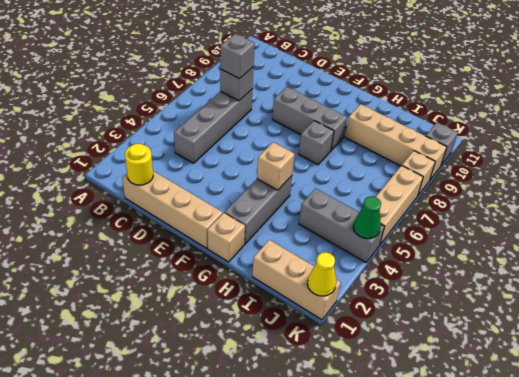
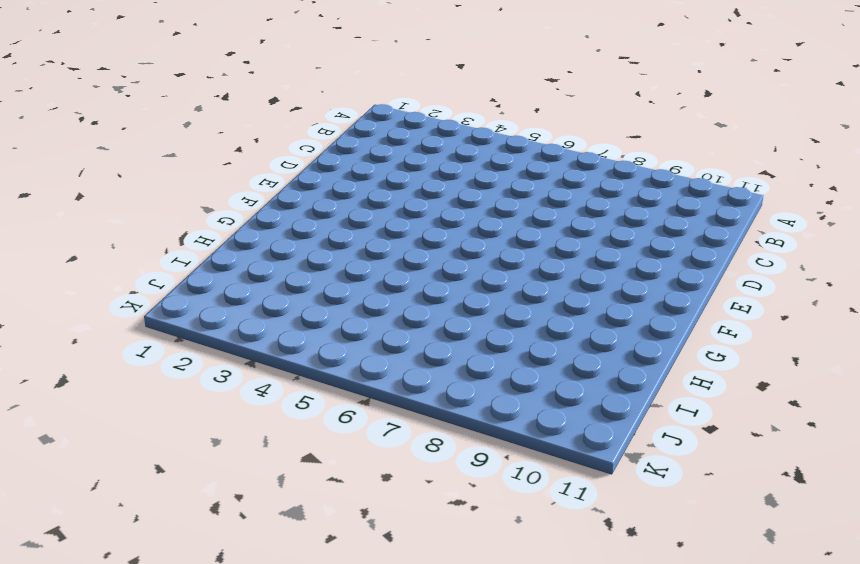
none -> tan 1x4 brick [122,171,223,248]
none -> grey 1x4 brick [174,90,252,163]
none -> grey 1x3 brick [272,87,347,150]

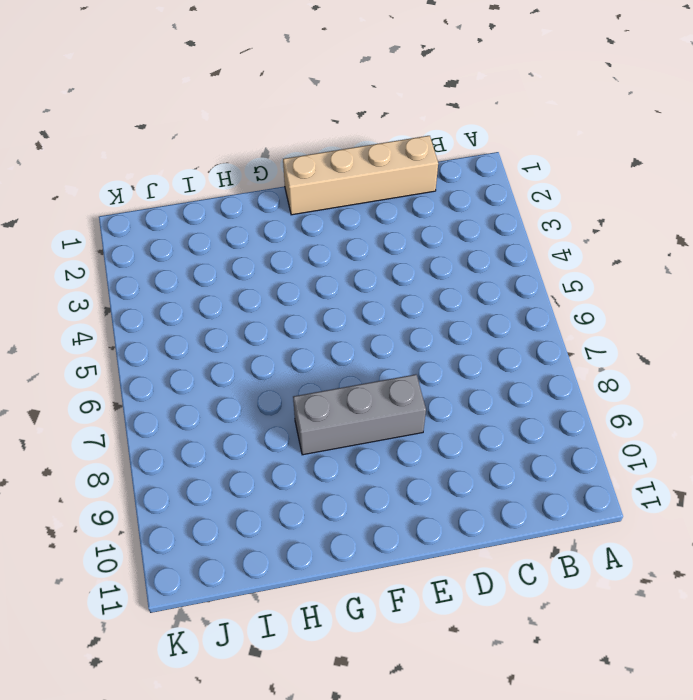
none -> grey 1x4 brick [174,90,252,163]
none -> tan 1x1 brick [207,213,245,262]
none -> grey 1x3 brick [225,176,292,244]

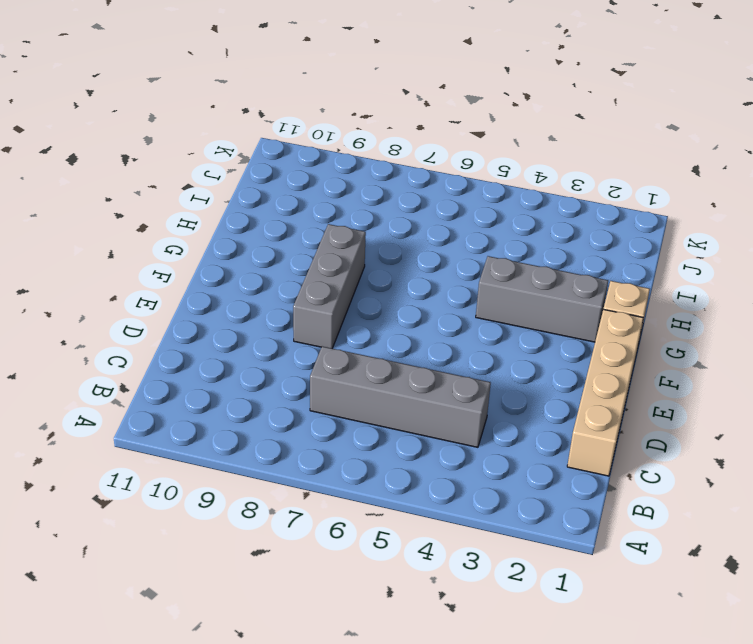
none -> grey 1x1 brick [299,121,334,165]
none -> tan 1x4 brick [345,104,447,180]
none -> tan 1x3 brick [252,240,341,320]

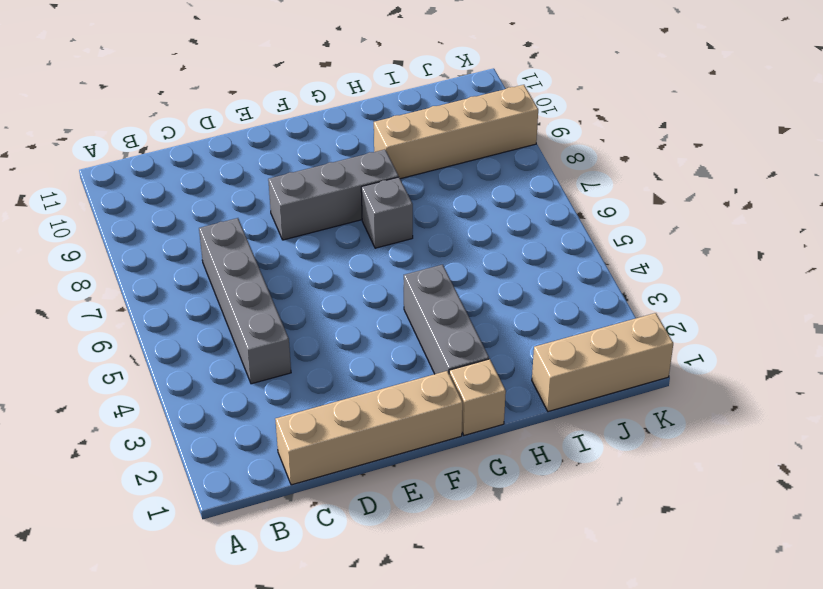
none -> grey 1x3 brick [299,188,384,262]
none -> tan 1x3 brick [376,165,423,244]
none -> tan 1x1 brick [402,151,435,195]

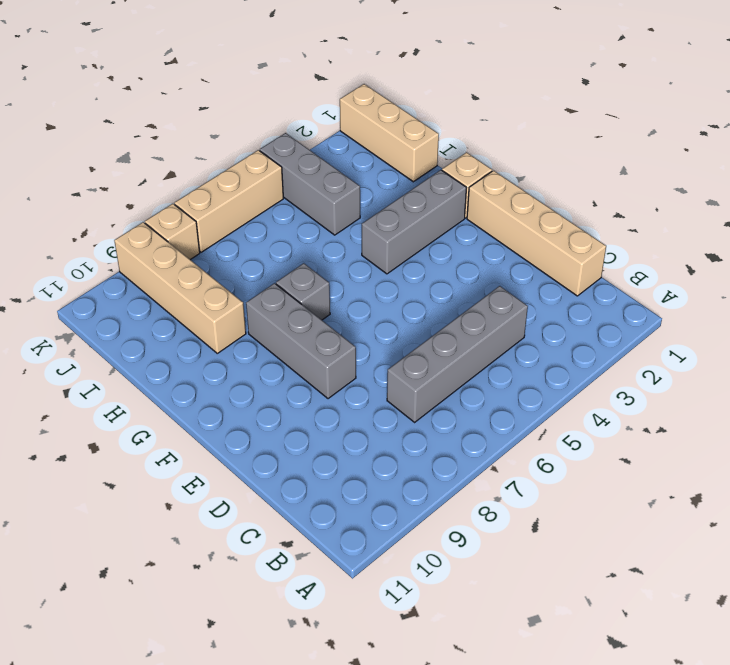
none -> grey 1x1 brick [426,122,458,165]
none -> yellow 1x1 round brick [125,144,153,185]
none -> grey 1x1 brick [220,67,254,101]

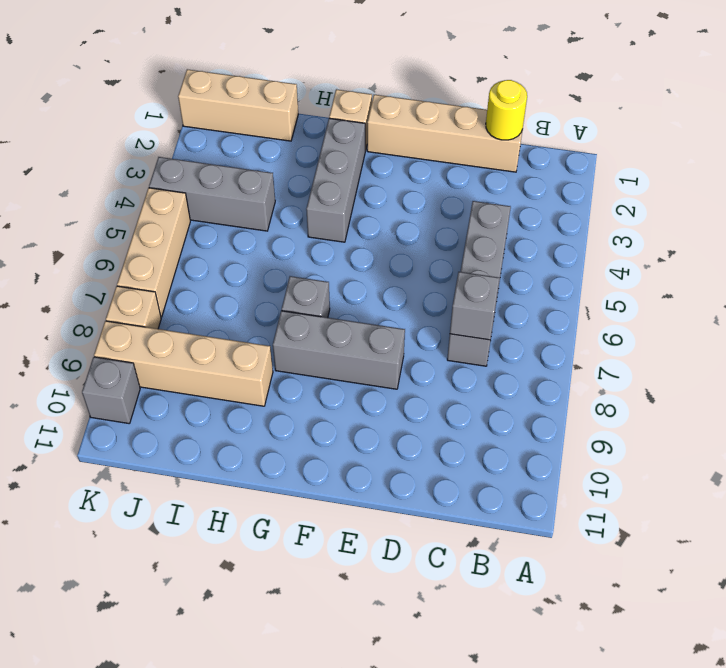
none -> tan 1x1 brick [257,142,294,190]
none -> yellow 1x1 cone [307,252,336,296]
none -> green 1x1 cone [353,196,381,239]

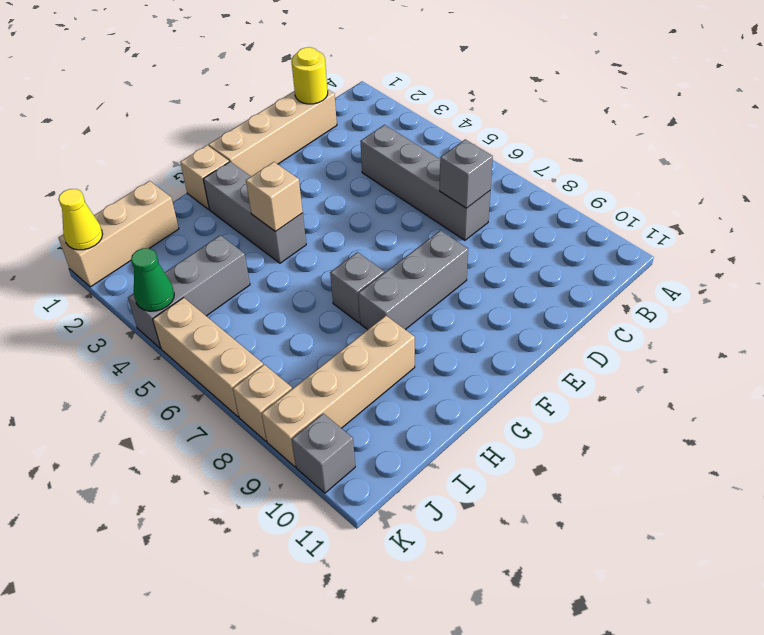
none -> grey 1x1 brick [221,34,255,79]

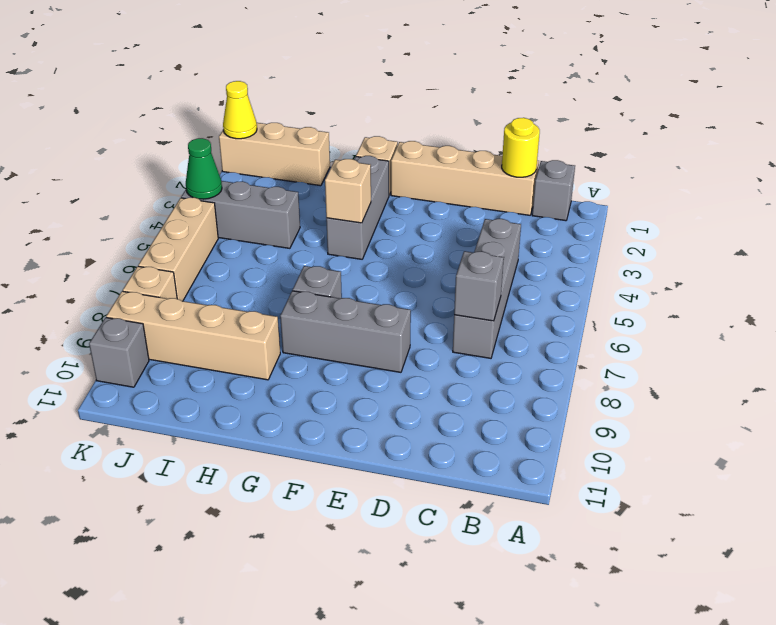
grey 1x1 brick [532,160,575,221] -> grey 1x1 brick moved to [221,34,255,79]

